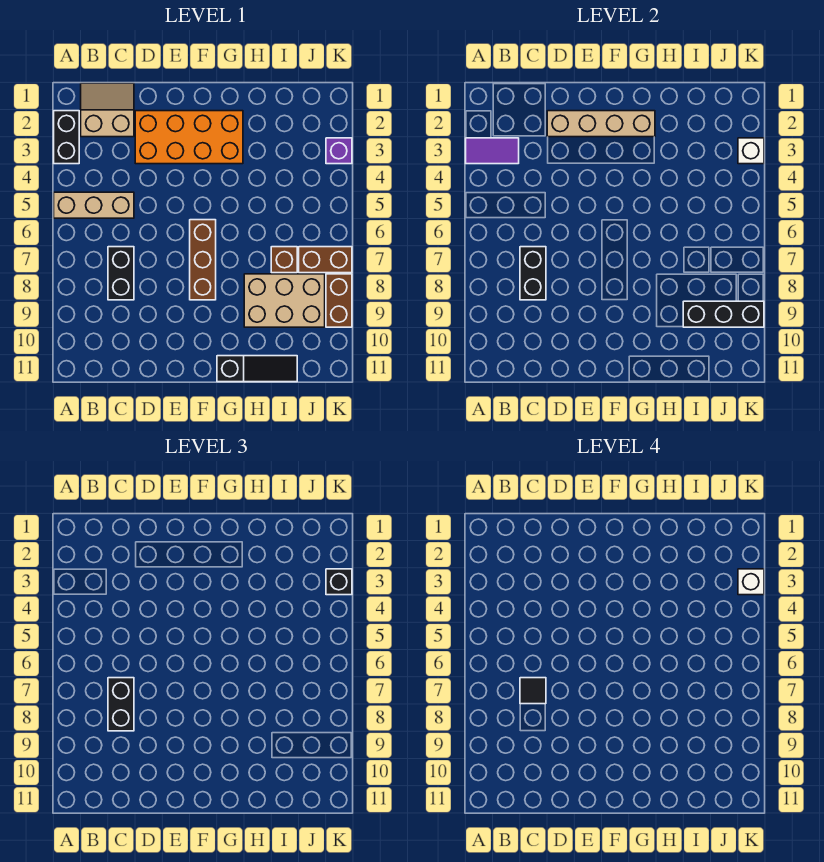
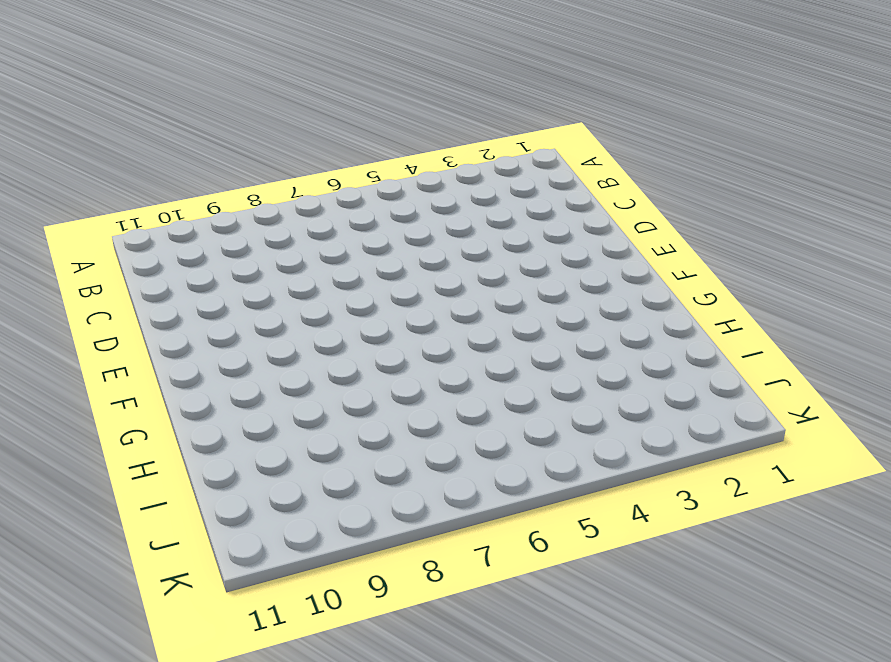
none -> black 1x2 brick [54,111,79,164]
none -> tan 1x3 brick [54,192,134,218]
none -> tan 2x2 slope [81,83,134,137]

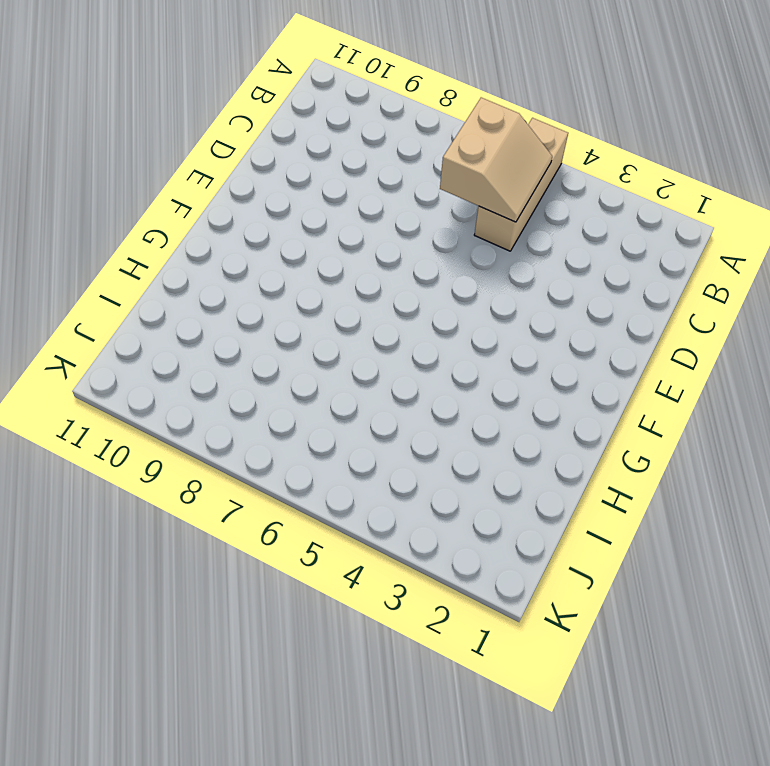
tan 2x2 slope [440,98,552,222] -> tan 2x2 slope moved to [81,83,134,137]
none -> black 1x2 brick [54,111,79,164]
none -> black 1x2 brick [108,247,134,300]
none -> orange 2x4 brick [135,111,243,164]

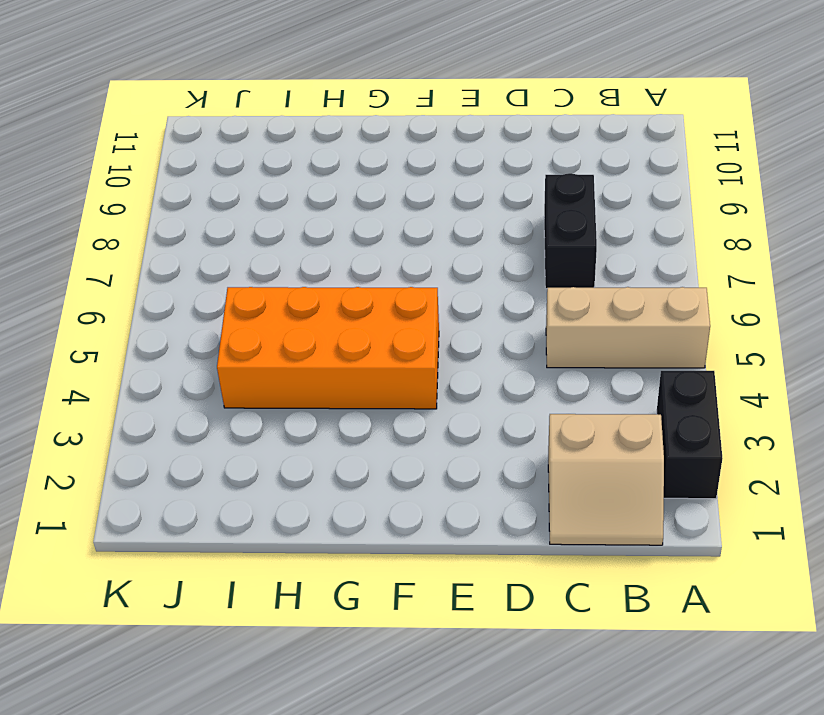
orange 2x4 brick [217,287,439,409] -> orange 2x4 brick moved to [135,111,243,164]
none -> brown 1x3 brick [190,220,216,300]
none -> black 1x3 slope [217,356,297,382]
none -> tan 2x3 brick [244,274,325,327]

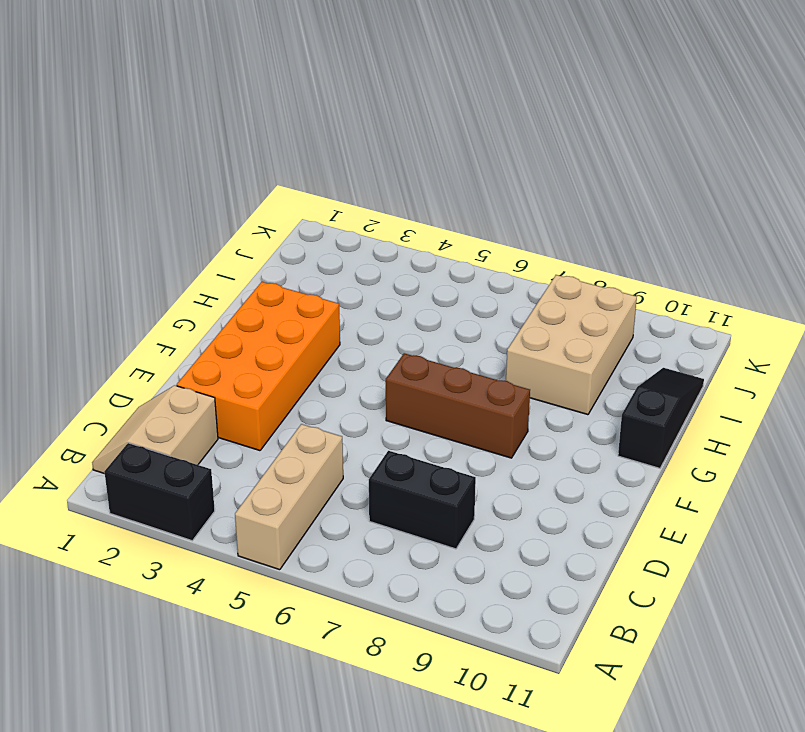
none -> brown 1x1 brick [271,247,297,273]
none -> brown 1x2 brick [299,247,352,273]
none -> purple 1x1 brick [326,138,352,164]

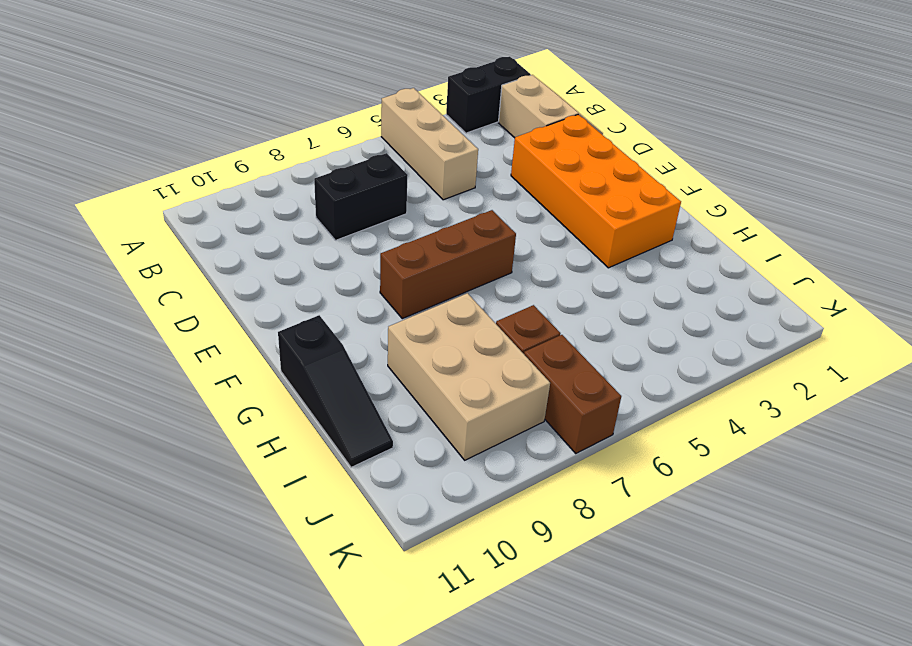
none -> purple 1x1 brick [326,138,352,164]
none -> brown 1x2 brick [326,274,352,327]
none -> purple 1x2 tile [466,138,519,164]

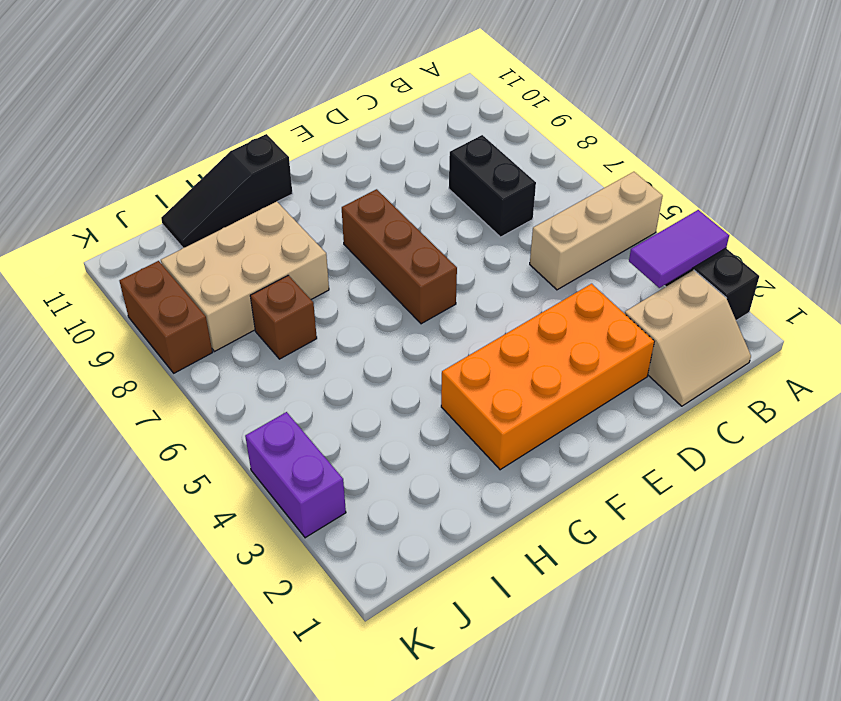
purple 1x2 brick [245,412,346,538] -> purple 1x1 brick [326,138,352,164]
none -> brown 1x2 brick [299,247,352,273]
none -> black 1x2 brick [520,247,546,300]
none -> tan 1x4 brick [547,111,655,137]

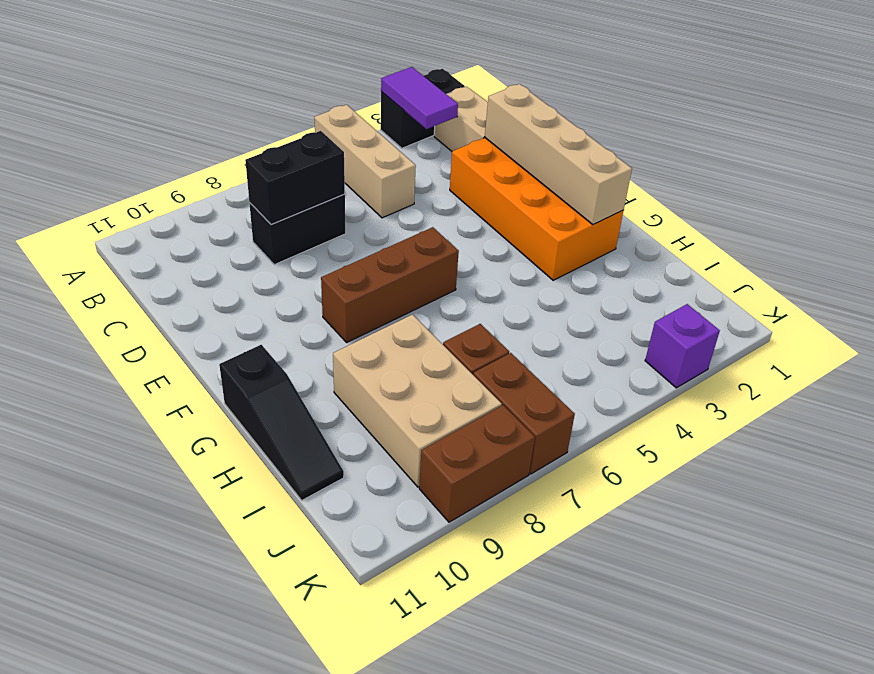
none -> black 1x3 brick [683,301,764,327]
none -> white 1x1 brick [738,138,764,164]
none -> black 1x2 brick [108,678,134,731]

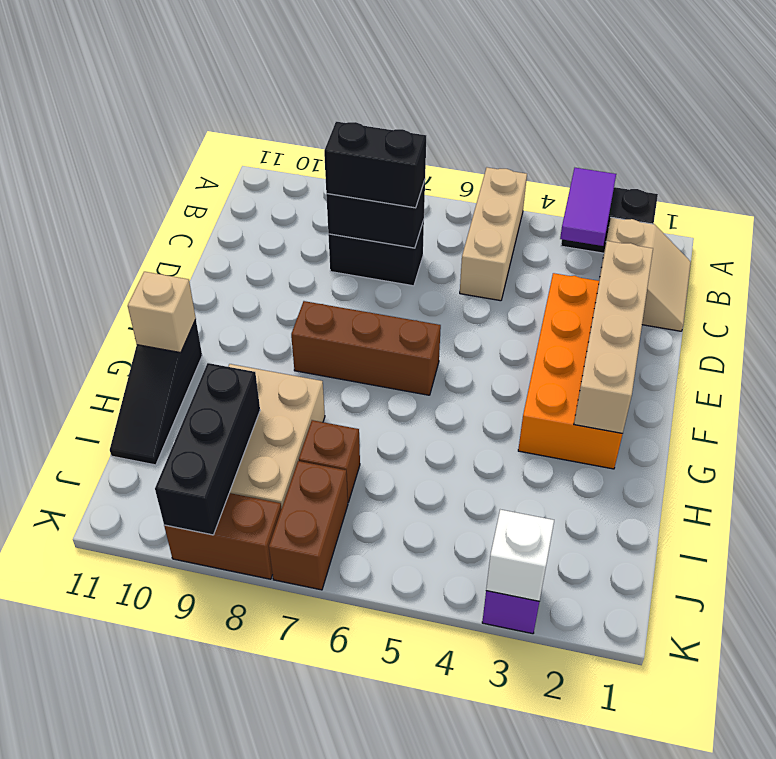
tan 1x1 brick [128,272,196,353] -> none
none -> black 1x1 brick [326,569,352,595]
none -> black 1x1 tile [520,678,546,704]
none -> white 1x1 brick [738,569,764,595]

